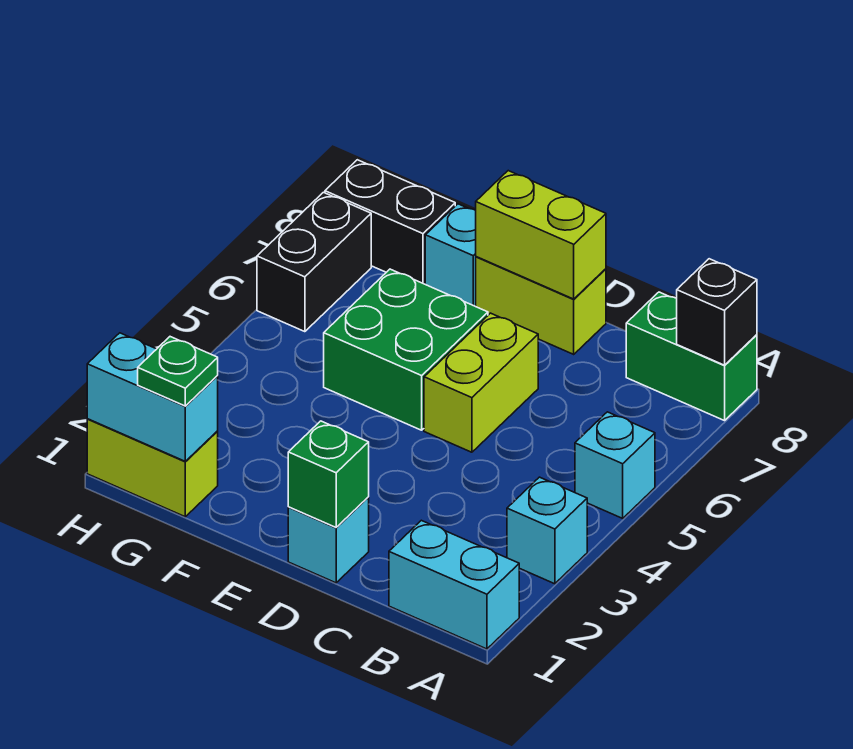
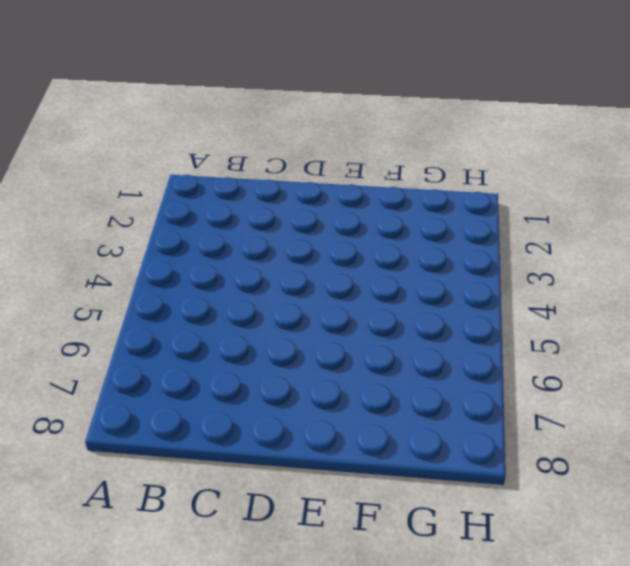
none -> cyan 1x2 brick [389,520,519,649]
none -> cyan 1x1 brick [507,477,587,584]
none -> cyan 1x1 brick [575,412,655,518]

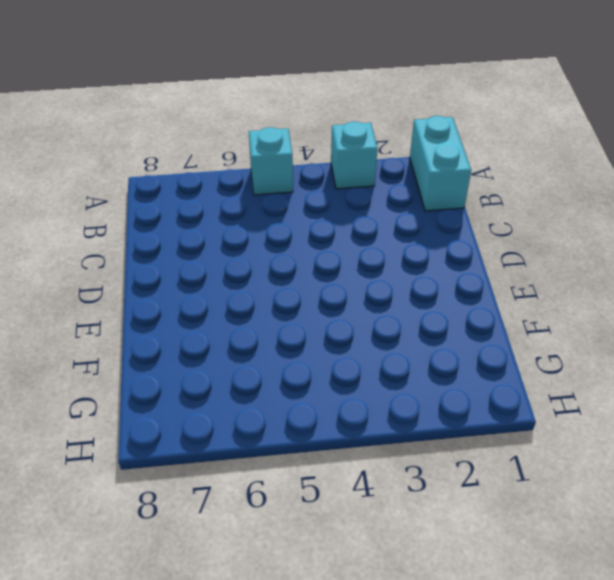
none -> green 1x2 brick [626,292,757,421]
none -> cyan 1x1 brick [288,498,369,583]
none -> lime 1x2 brick [424,313,538,452]

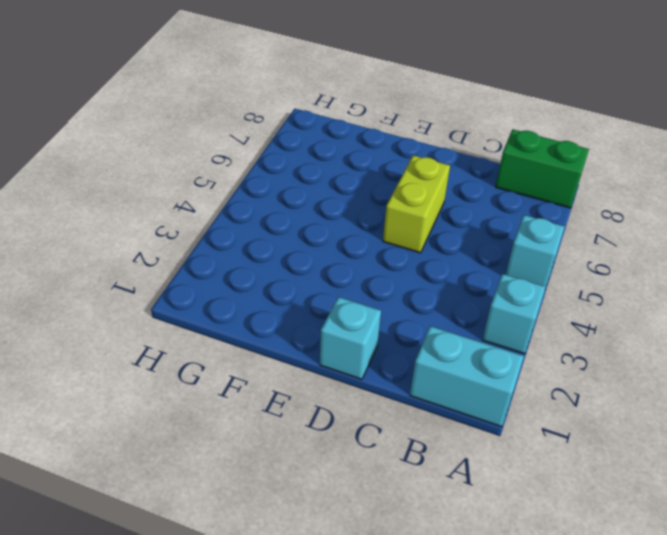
none -> lime 1x2 brick [476,257,606,354]
none -> green 2x2 brick [324,269,488,430]
none -> cyan 1x1 brick [425,204,476,306]

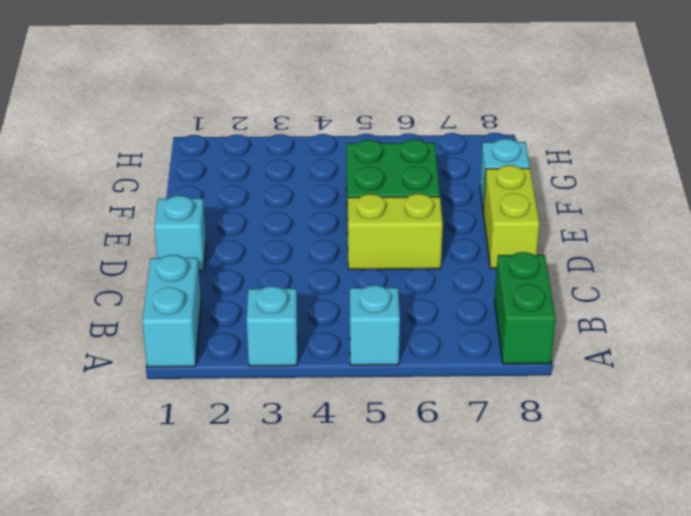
none -> lime 1x2 brick [87,419,218,517]
none -> black 1x2 brick [325,160,455,284]
none -> black 1x2 brick [257,192,371,332]

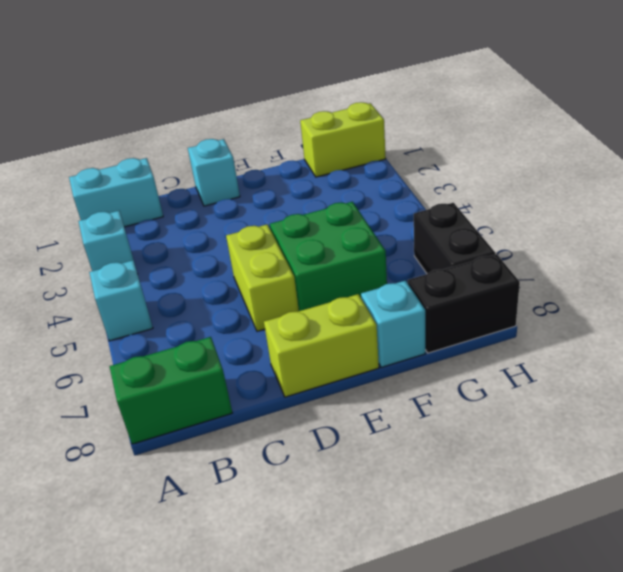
none -> black 1x1 brick [677,259,757,365]
none -> green 1x1 brick [288,421,369,527]
none -> lime 1x2 brick [476,171,606,299]

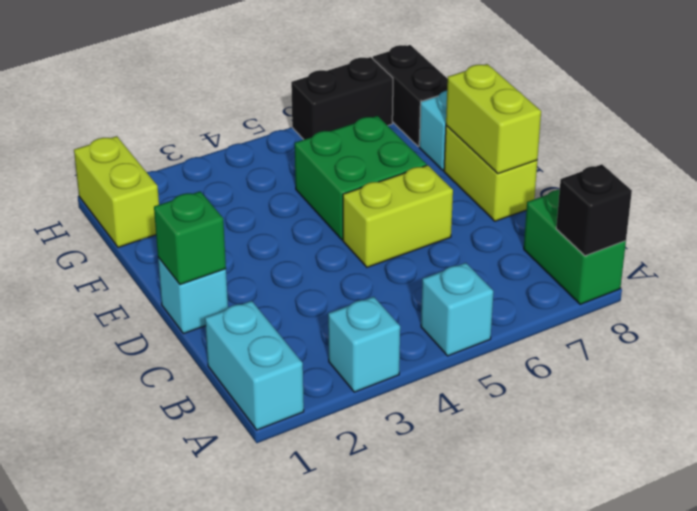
none -> cyan 1x2 brick [87,333,218,461]
none -> green 1x1 plate [138,337,218,406]

